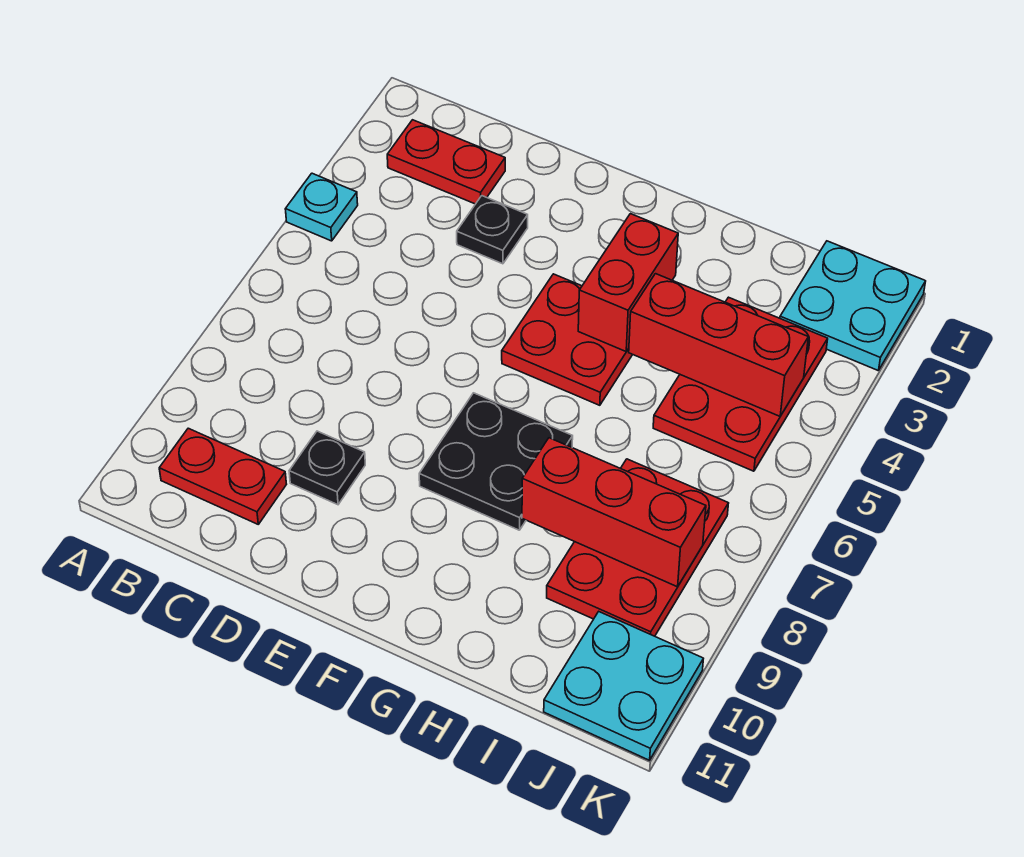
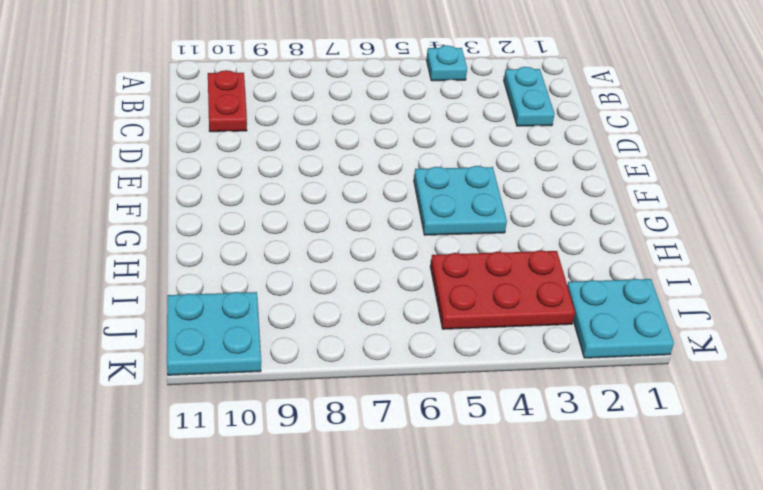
cyan 1x2 plate [504,67,555,126] -> red 1x2 plate [387,120,505,204]
cyan 2x2 plate [414,166,507,235] -> red 2x2 plate [502,274,632,405]
none -> black 1x1 plate [457,196,528,264]
none -> black 1x1 plate [289,431,365,505]
none -> black 2x2 plate [419,393,573,530]

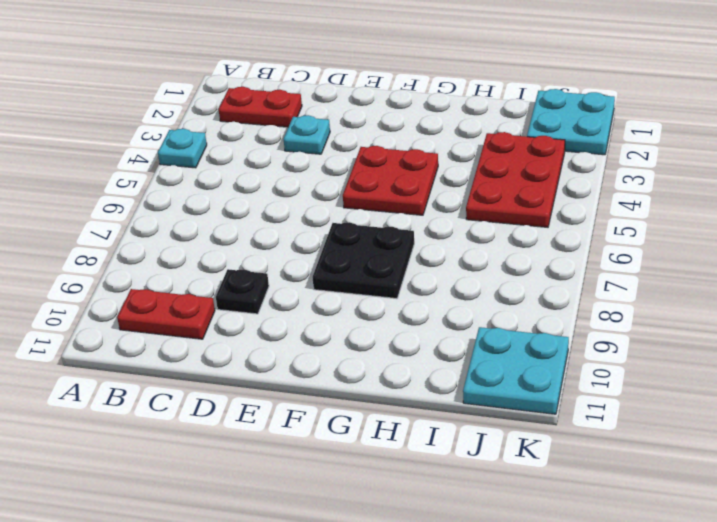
cyan 1x1 plate [284,115,330,154] -> black 1x1 plate [457,196,528,264]
none -> red 2x3 plate [547,459,729,636]
none -> red 1x2 brick [578,214,678,351]
none -> red 1x3 brick [629,274,808,416]

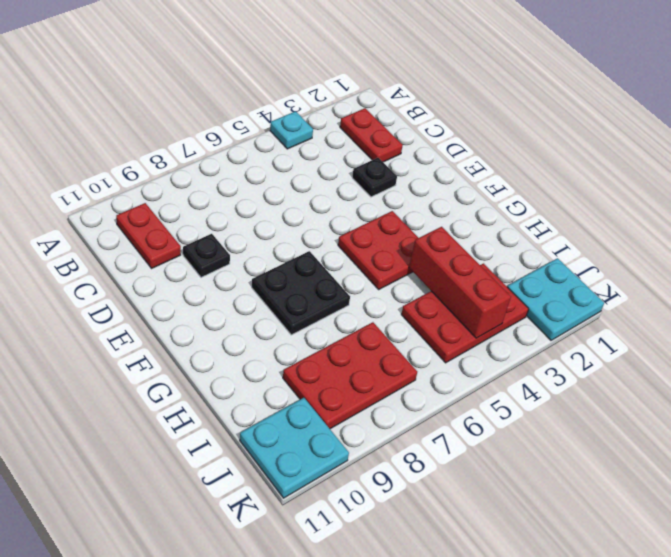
none -> red 1x2 brick [578,214,678,351]
none -> red 1x3 brick [522,438,706,587]

